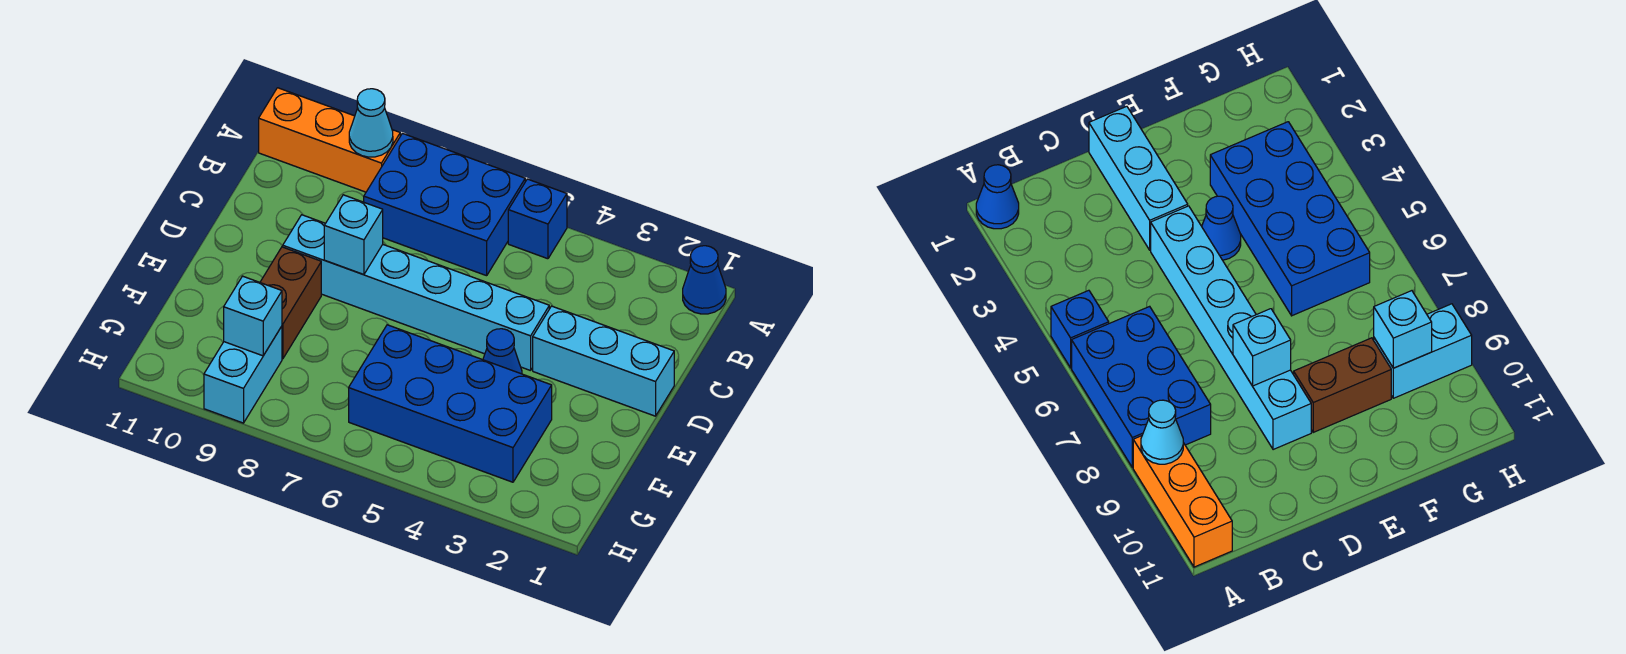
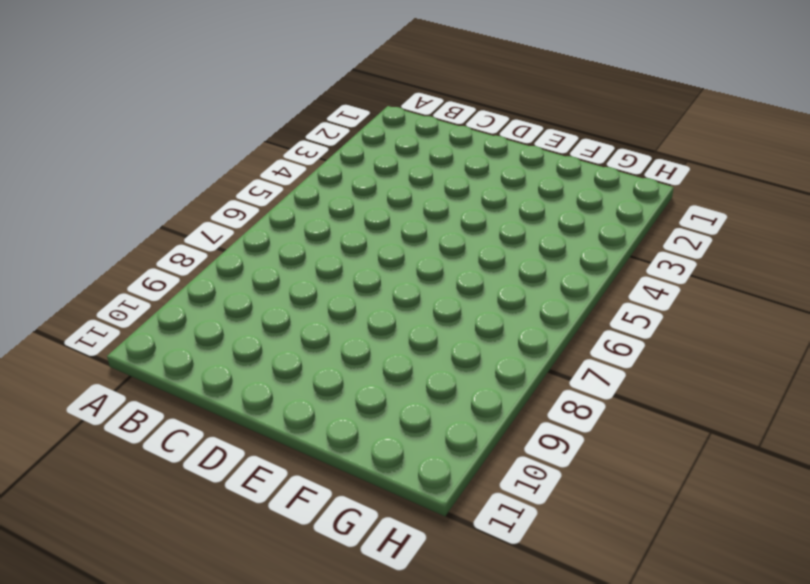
none -> blue 1x1 cone [683,246,726,314]
none -> blue 1x1 brick [508,179,567,259]
none -> blue 2x3 brick [364,133,525,276]

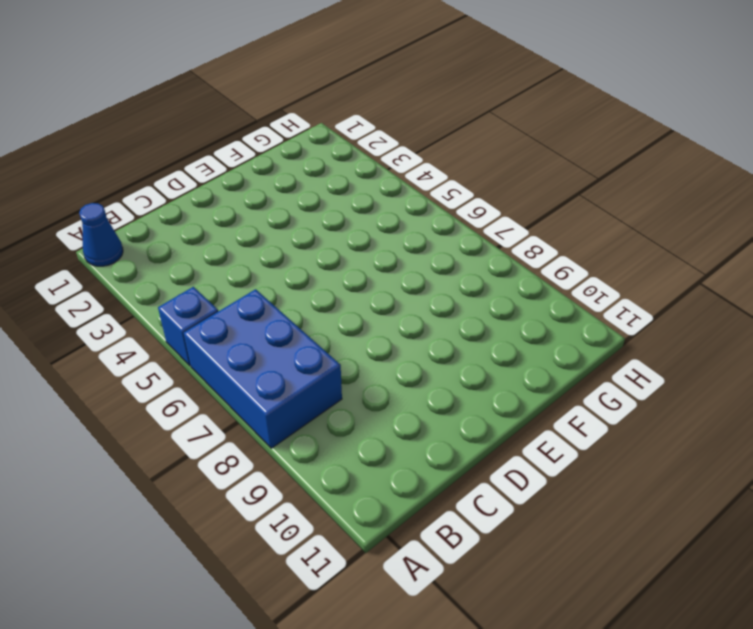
none -> orange 1x3 brick [259,88,400,192]
none -> cyan 1x3 brick [533,306,674,416]
none -> cyan 1x6 brick [283,215,549,371]

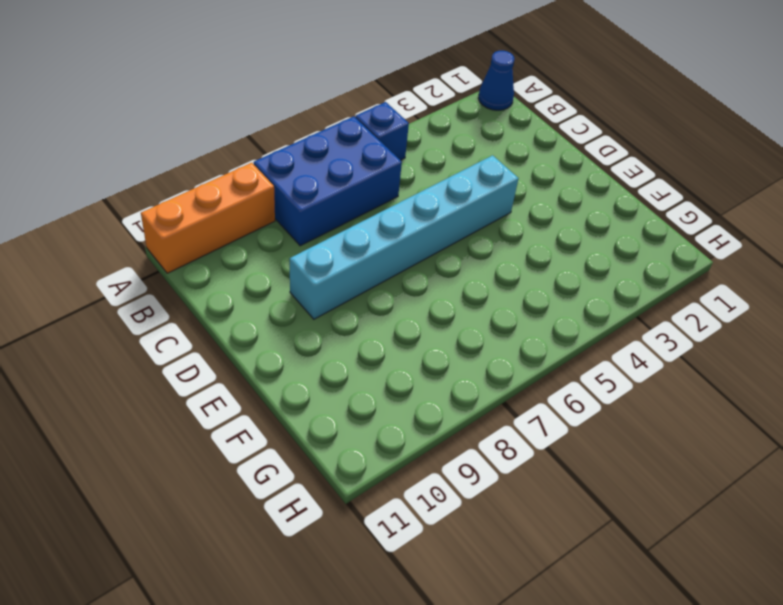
none -> cyan 1x3 brick [533,306,674,416]
none -> blue 1x1 cone [483,329,522,374]
none -> brown 1x2 brick [260,247,321,359]

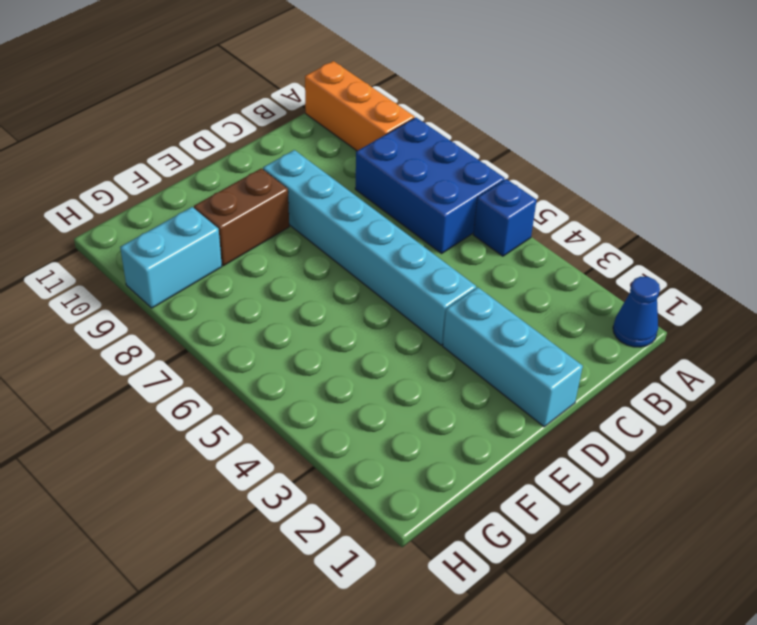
none -> blue 1x1 cone [483,329,522,374]
none -> blue 2x4 brick [349,325,552,482]
none -> cyan 1x1 cone [349,89,393,157]

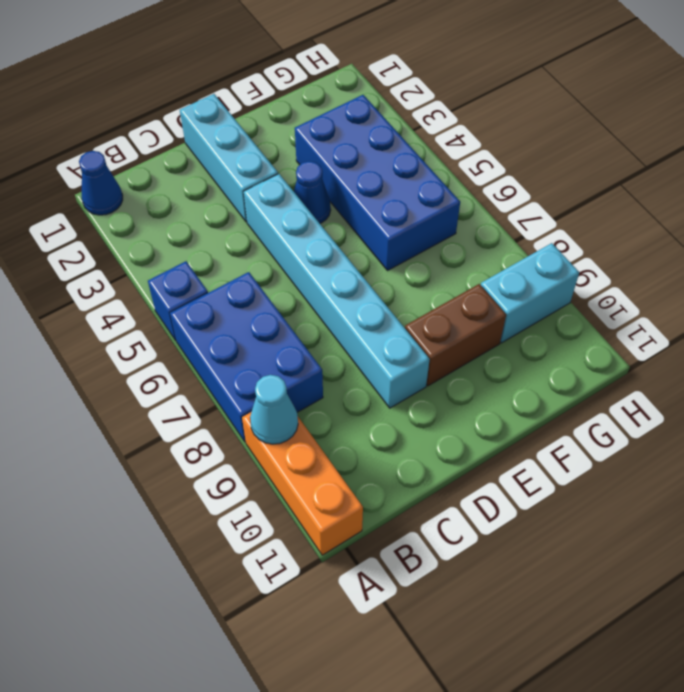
none -> cyan 1x1 brick [324,195,383,275]
none -> cyan 1x1 brick [224,276,282,356]

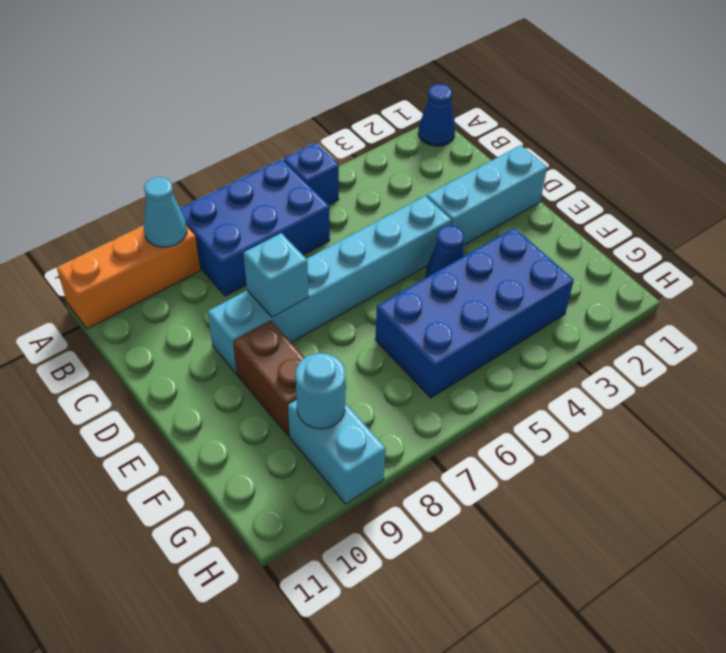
cyan 1x1 round brick [295,353,345,429] -> cyan 1x1 brick [224,276,282,356]

